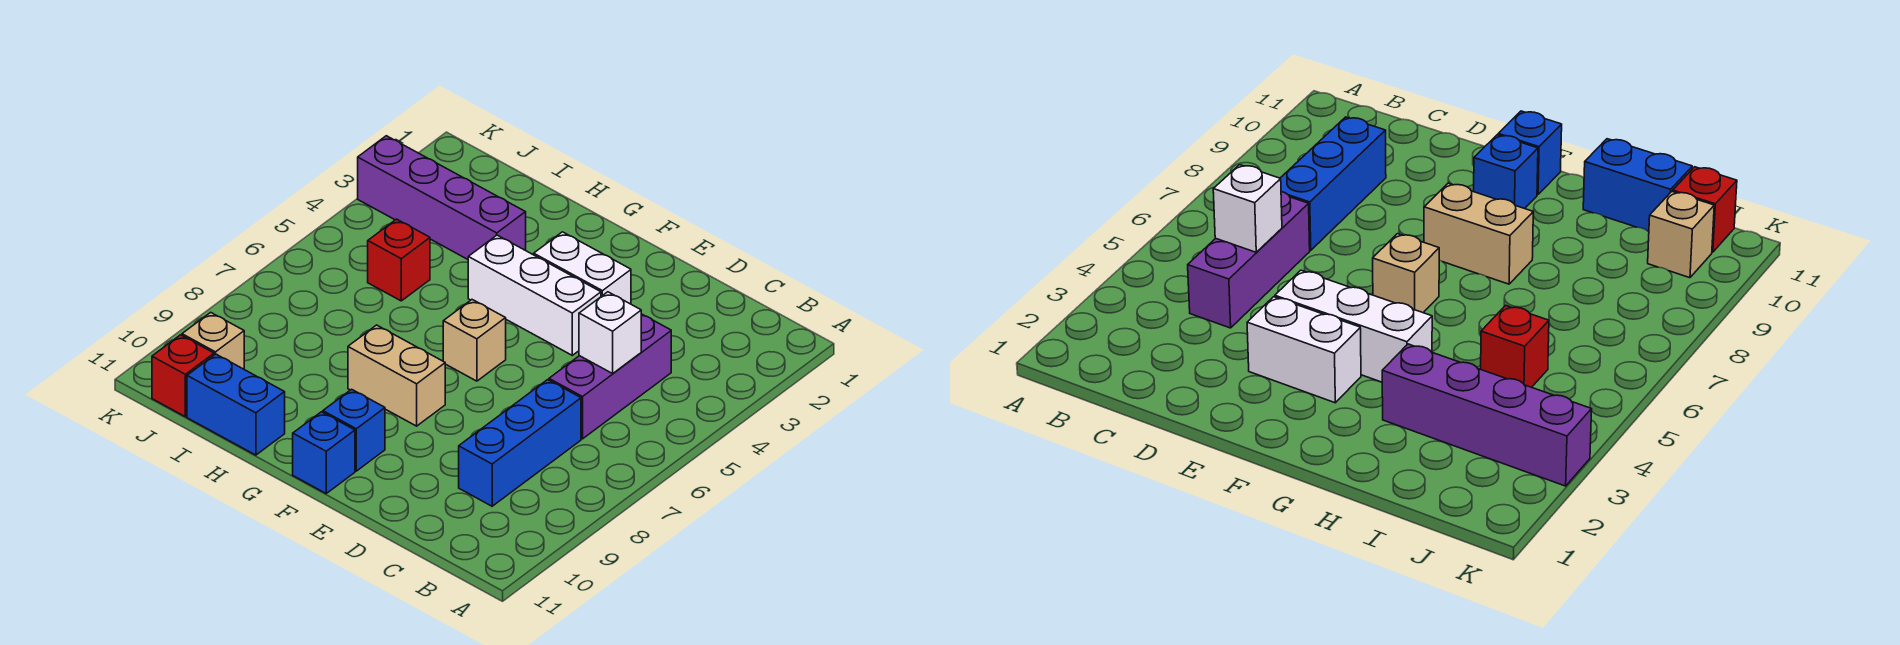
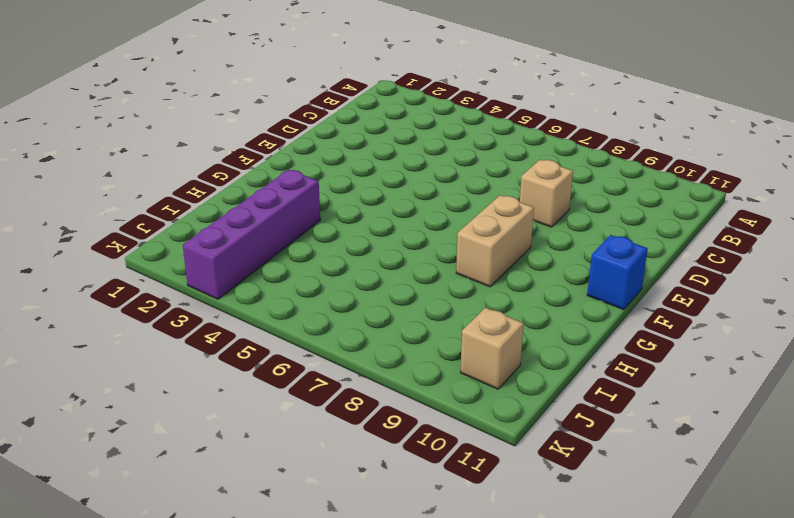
tan 1x1 brick [520,160,573,227] -> tan 1x1 brick moved to [443,300,506,381]
none -> purple 1x3 brick [549,314,671,439]
none -> blue 1x3 brick [459,380,581,506]
none -> white 1x2 brick [534,232,631,304]

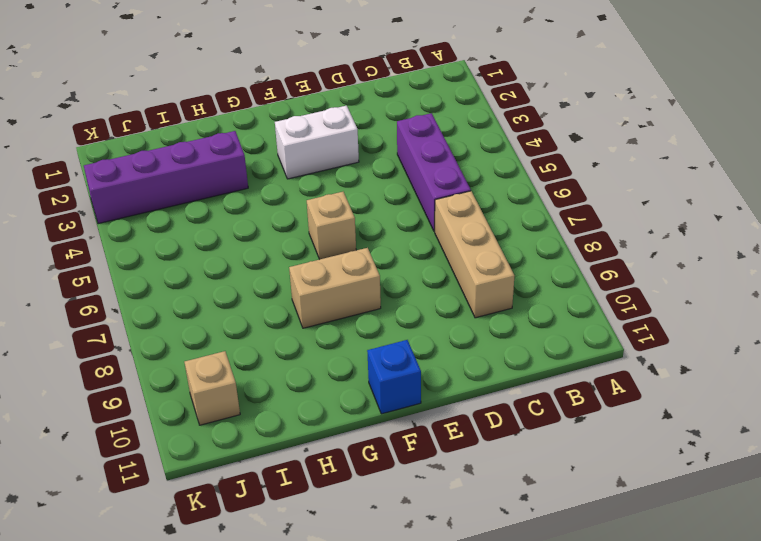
tan 1x3 brick [435,191,515,318] -> blue 1x3 brick [459,380,581,506]
none -> white 1x3 brick [468,235,601,355]
none -> blue 1x1 brick [323,389,385,471]
none -> blue 1x2 brick [187,354,285,455]

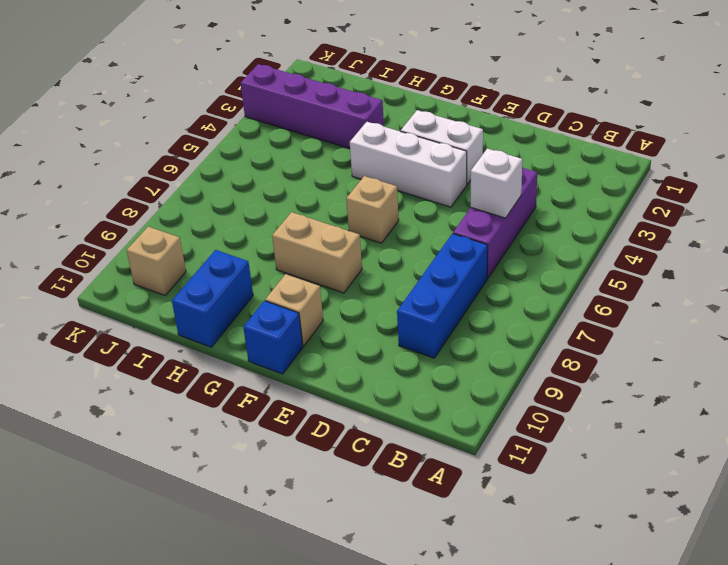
tan 1x1 brick [265,274,323,346] -> blue 1x1 brick [323,389,385,471]
blue 1x2 brick [172,250,253,347] -> blue 1x2 brick turned to [187,354,285,455]
none -> red 1x1 brick [368,219,430,301]
none -> red 1x1 brick [152,335,214,417]

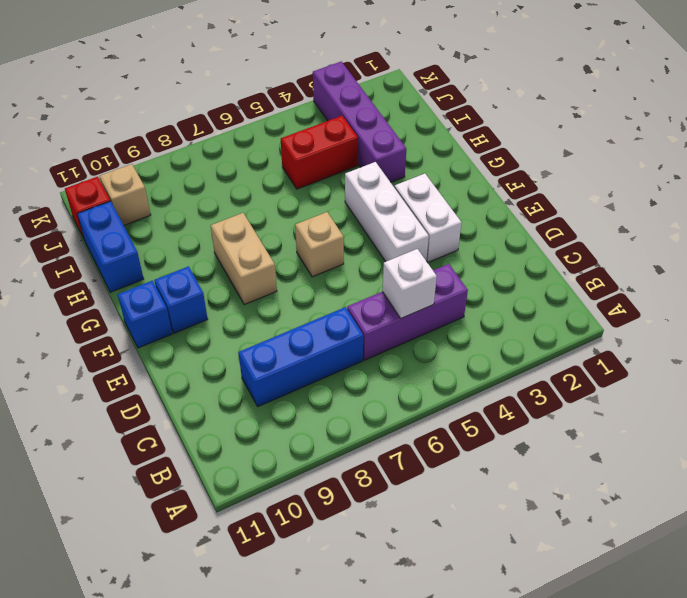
red 1x2 brick [281,116,358,189] -> red 1x1 brick [368,219,430,301]

